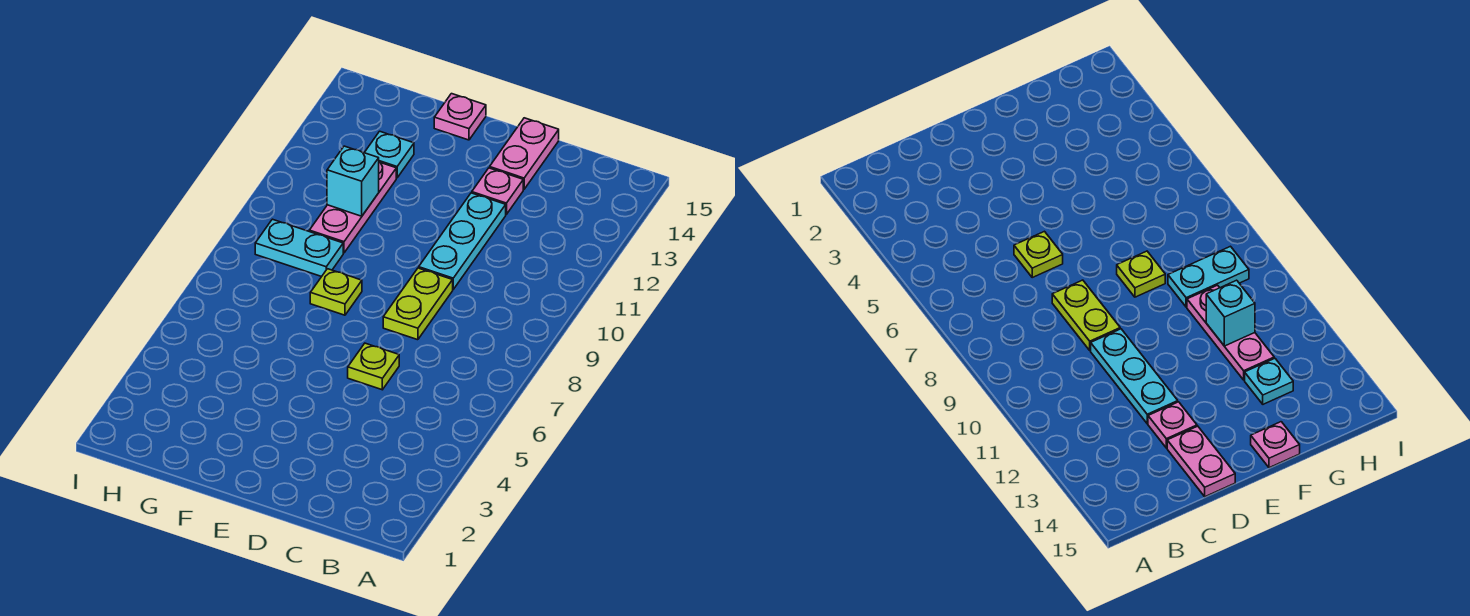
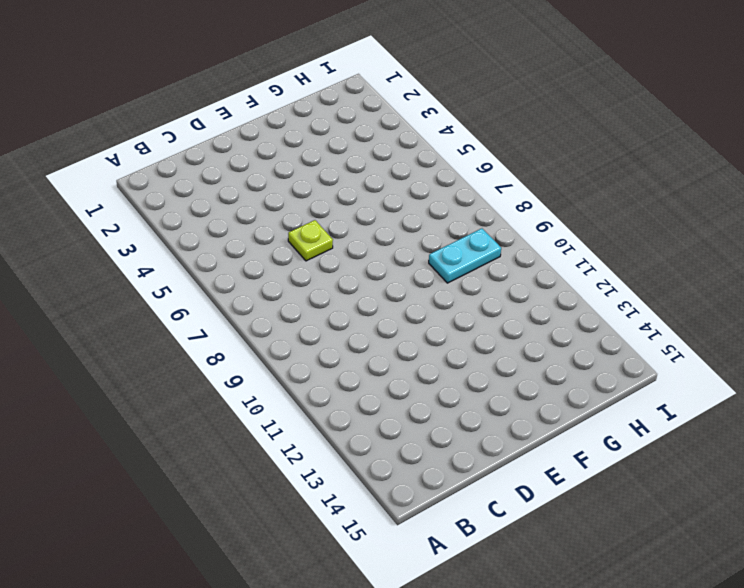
none -> lime 1x2 plate [383,268,453,340]
none -> cyan 1x3 plate [419,193,506,289]

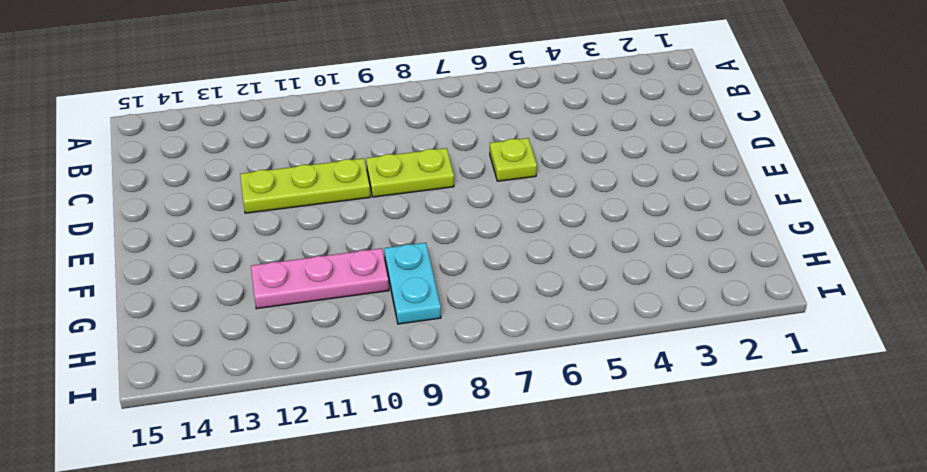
lime 1x3 plate [240,158,370,213] -> cyan 1x3 plate [419,193,506,289]
none -> pink 1x1 plate [472,168,523,215]
none -> pink 1x2 plate [490,118,559,189]

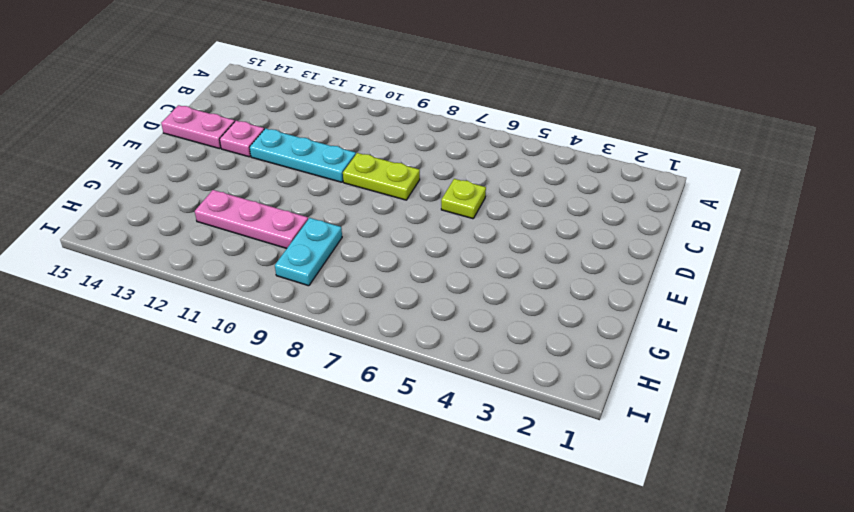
none -> lime 1x1 plate [310,269,362,315]
none -> pink 1x1 plate [434,94,486,140]

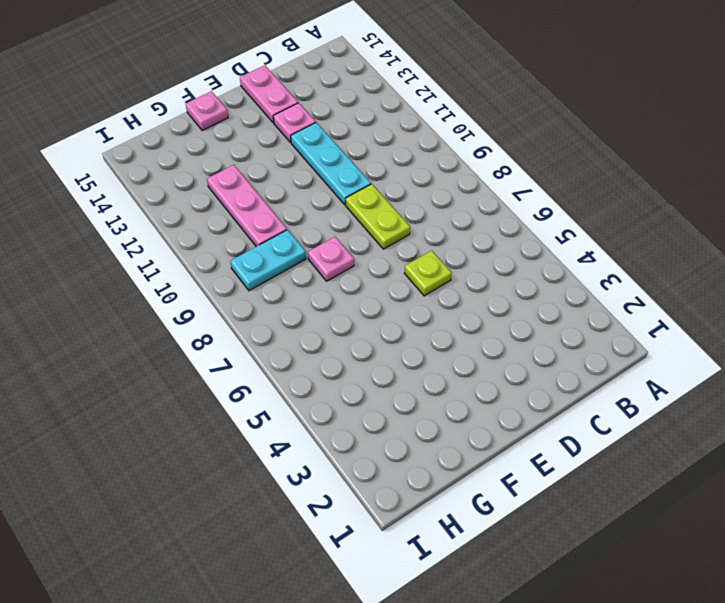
pink 1x1 plate [308,237,354,281] -> lime 1x1 plate [310,269,362,315]
none -> cyan 1x1 plate [364,131,414,178]
none -> cyan 1x1 brick [327,146,379,216]

